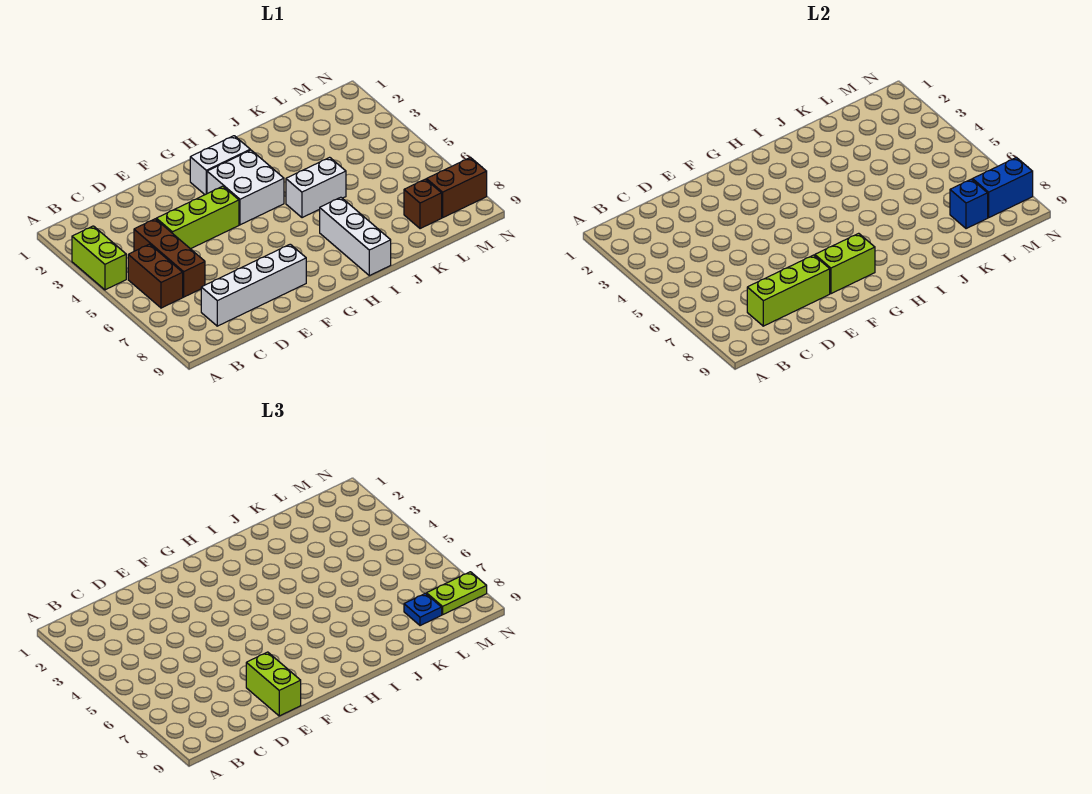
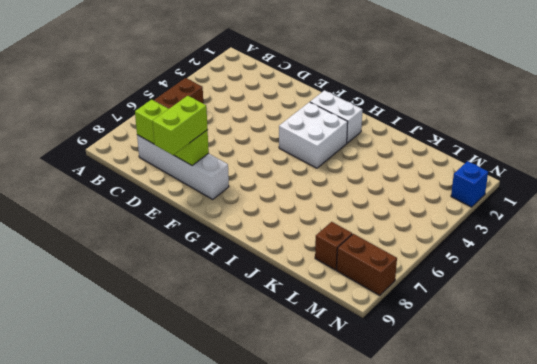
blue 1x1 brick [451,161,488,207] -> blue 1x1 brick moved to [950,179,988,229]
none -> lime 1x2 brick [72,226,126,290]
none -> brown 1x3 brick [134,219,205,297]
none -> lime 1x3 brick [156,186,239,249]

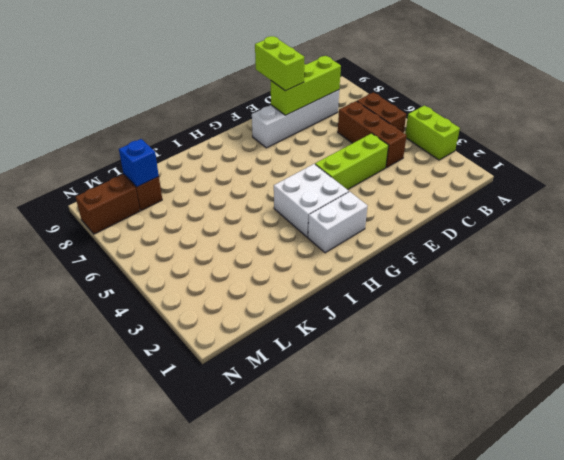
none -> white 1x2 brick [286,157,346,218]
none -> white 1x3 brick [320,197,391,276]
none -> lime 1x2 brick [815,233,875,294]

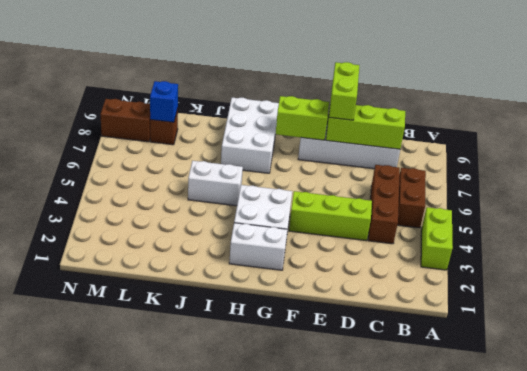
white 2x3 brick [221,98,279,173] -> white 1x3 brick [320,197,391,276]
none -> blue 1x2 brick [973,158,1033,218]
none -> blue 1x1 plate [404,593,442,626]
none -> lime 1x2 plate [427,572,487,615]

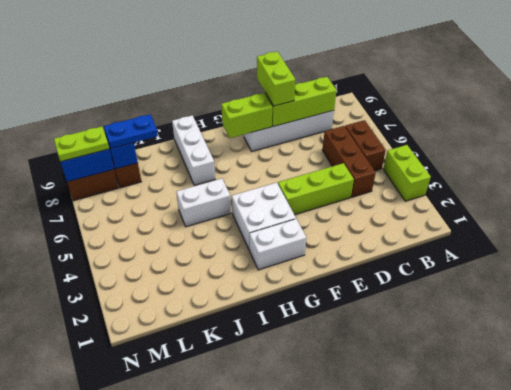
blue 1x2 plate [104,114,158,148] -> blue 1x1 plate [404,593,442,626]

